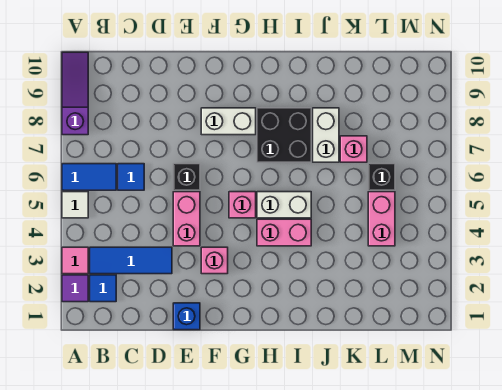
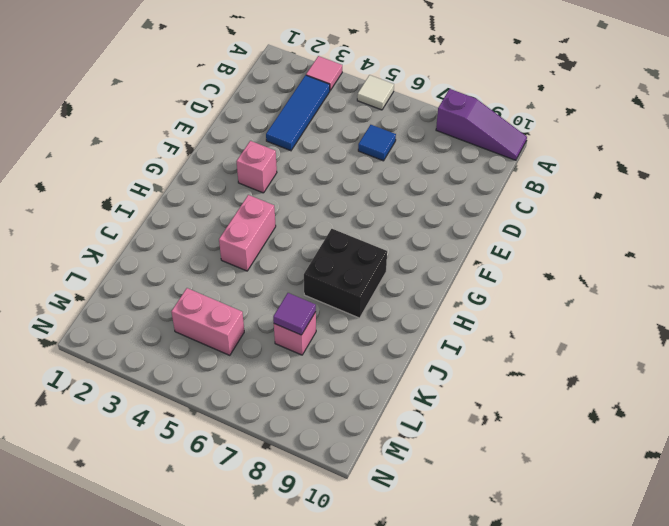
purple 1x1 tile [273,293,316,335] -> purple 1x1 tile moved to [62,275,88,302]
none -> blue 1x2 tile [62,164,116,190]
none -> blue 1x1 tile [90,275,116,302]
none -> blue 1x1 brick [173,303,200,330]

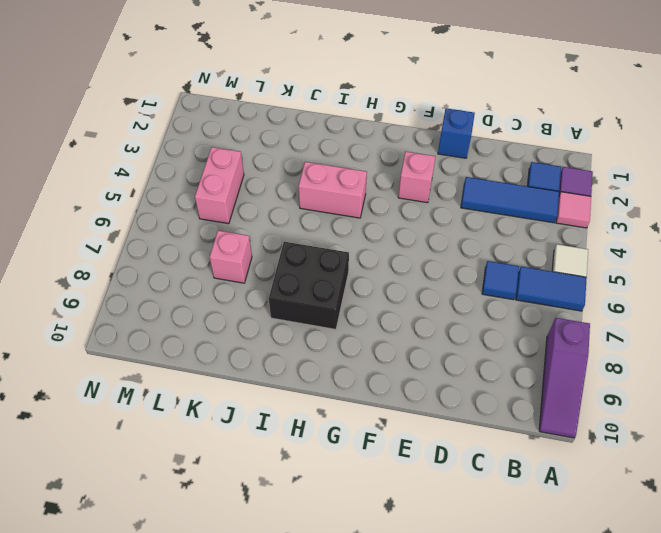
none -> pink 1x2 brick [173,192,200,246]
none -> black 1x1 brick [173,164,200,190]
none -> white 1x2 brick [201,108,256,135]

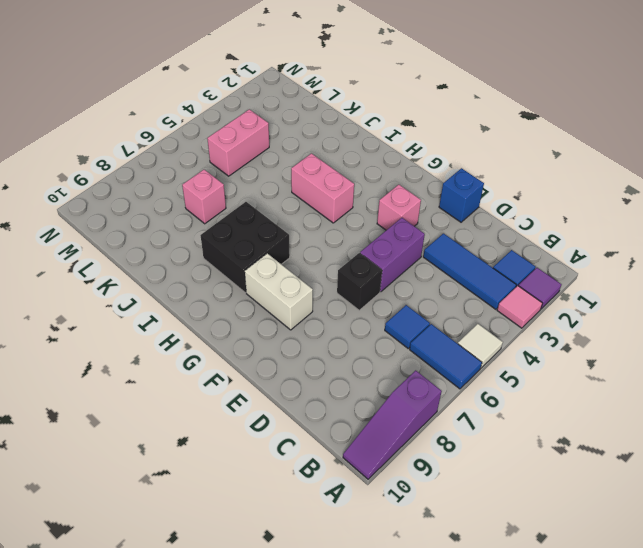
purple 1x2 brick [360,218,425,292] -> pink 1x2 brick [173,192,200,246]
none -> pink 1x1 brick [229,192,256,218]
none -> white 1x2 brick [257,192,311,218]
none -> white 1x2 brick [313,108,339,162]

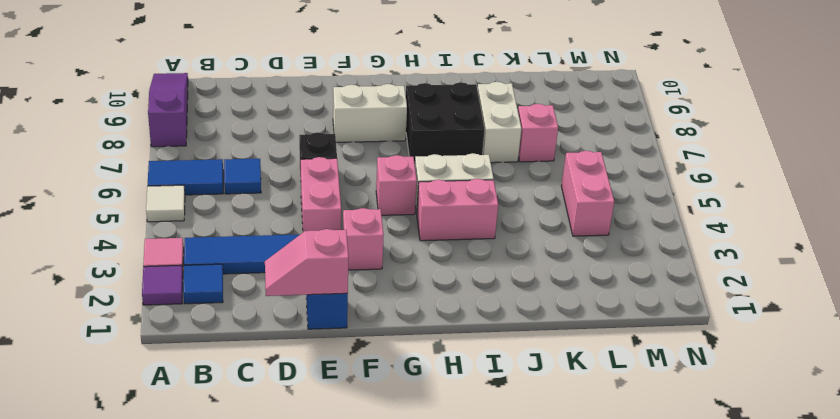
pink 1x2 slope [265,229,349,296] -> none
none -> black 1x1 brick [368,164,395,190]

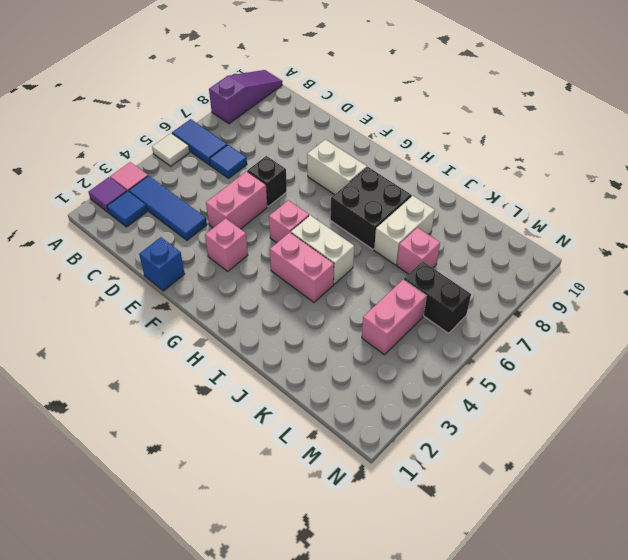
black 1x2 brick [404,261,471,333] -> black 1x1 brick [368,164,395,190]

